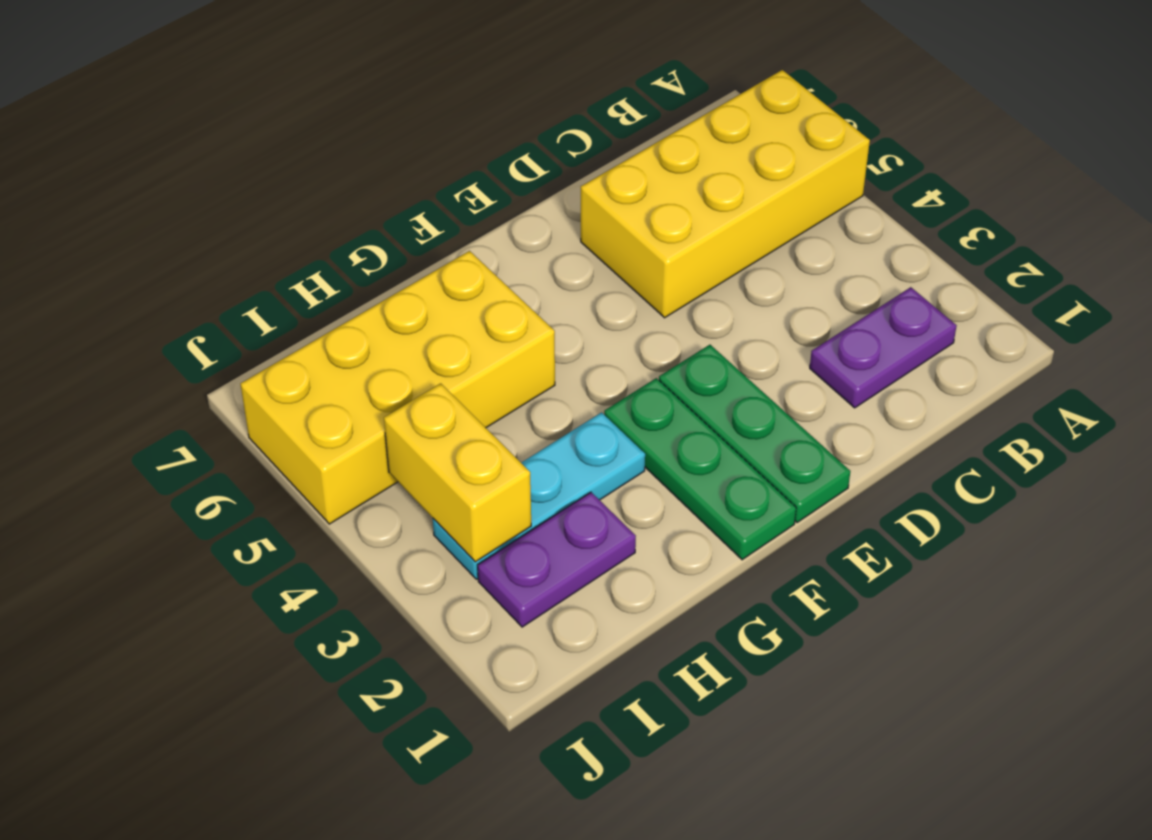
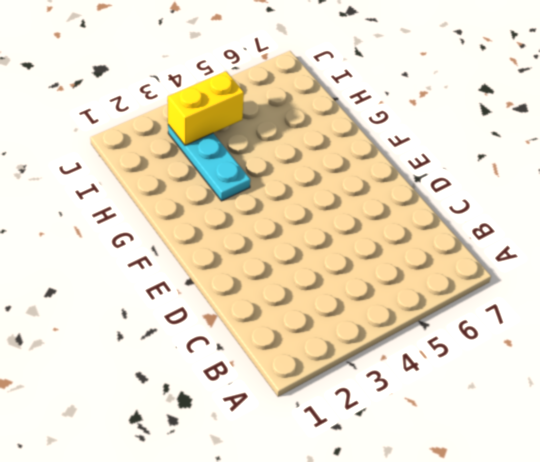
none -> yellow 2x4 brick [581,70,870,318]
none -> purple 1x2 plate [810,287,957,408]

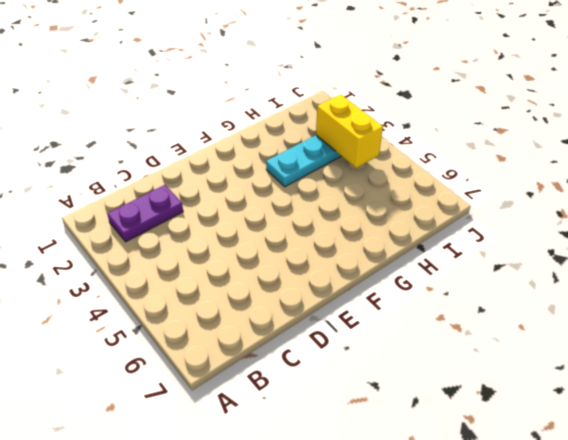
none -> yellow 2x4 brick [581,70,870,318]
none -> green 1x3 plate [659,345,850,523]

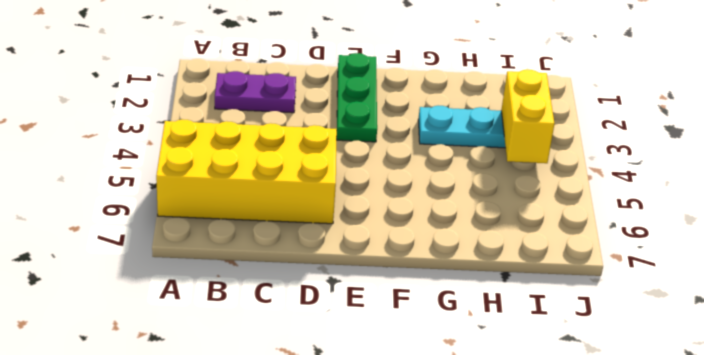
none -> green 1x3 plate [604,378,796,560]
none -> yellow 2x4 brick [240,251,555,524]

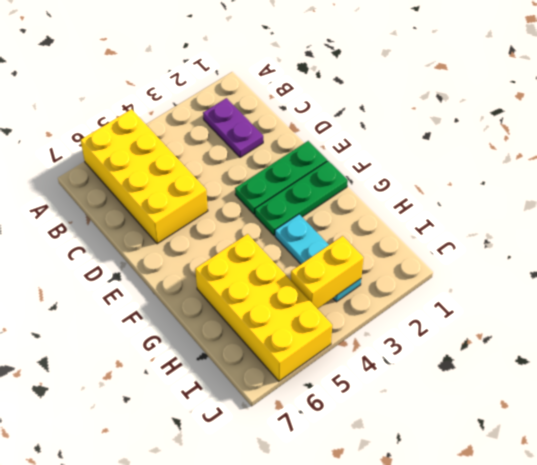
none -> purple 1x2 plate [478,492,636,627]

